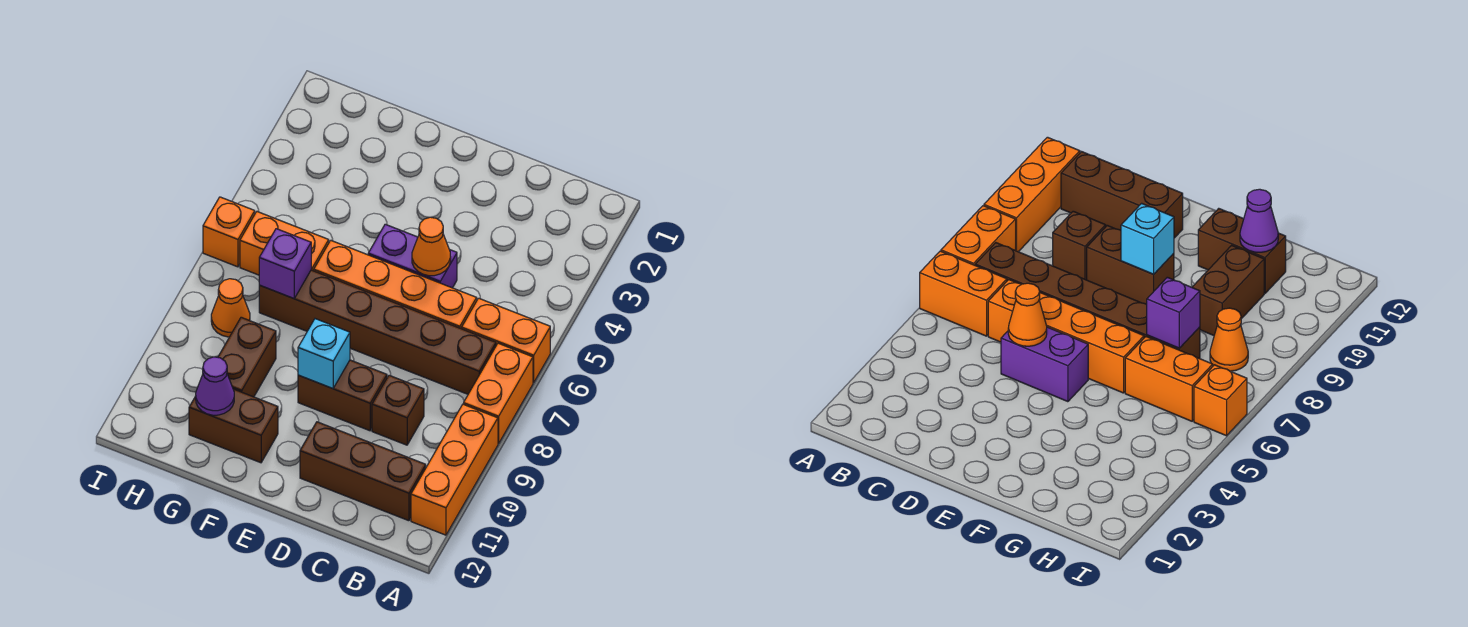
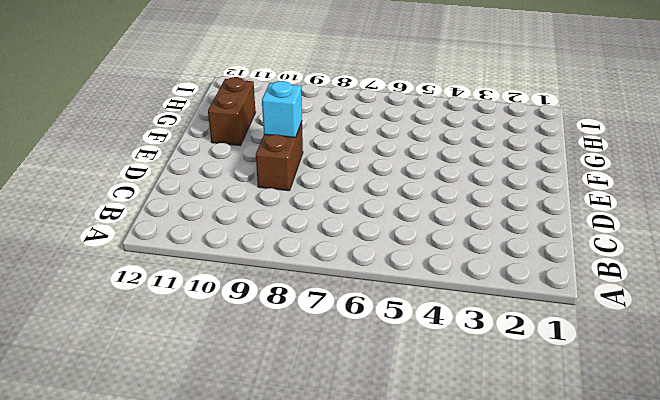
none -> orange 1x2 brick [462,298,550,383]
none -> orange 1x2 brick [464,343,533,444]
none -> orange 1x3 brick [411,404,498,535]

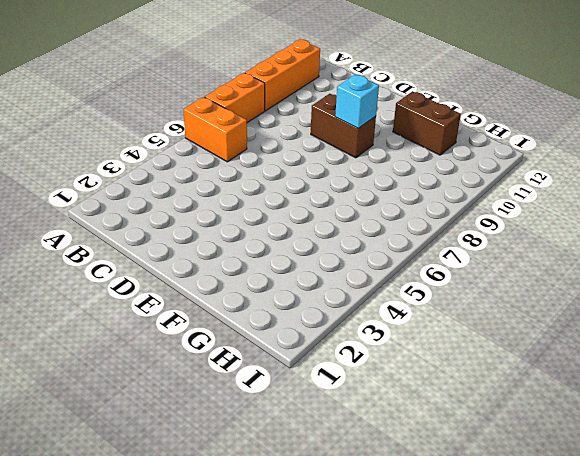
none -> brown 1x6 brick [259,270,496,394]
none -> brown 1x3 brick [300,422,426,521]
none -> orange 1x4 brick [314,240,477,329]

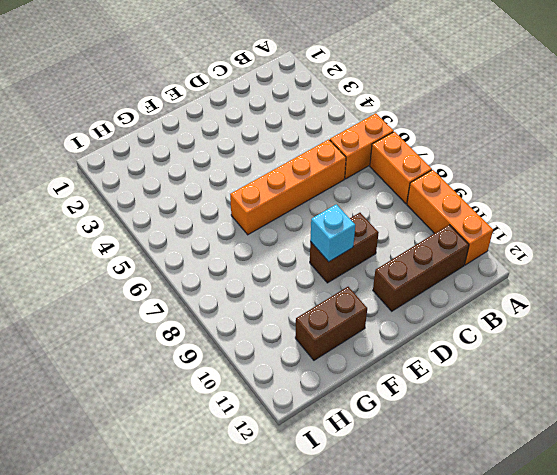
none -> brown 1x6 brick [259,270,496,394]
none -> brown 1x1 brick [372,375,424,445]
none -> purple 1x2 brick [368,224,457,288]

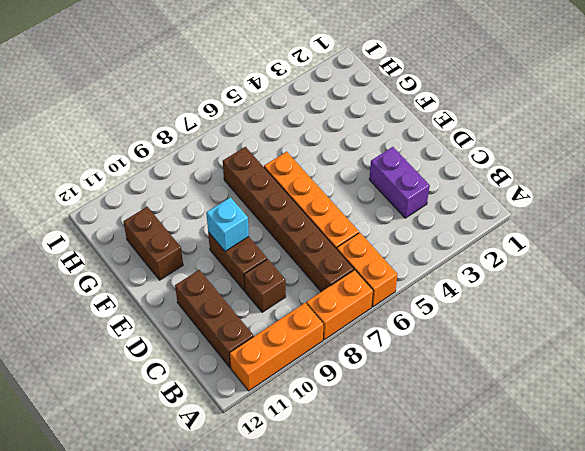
purple 1x2 brick [369,147,430,218] -> purple 1x2 brick moved to [368,224,457,288]
none -> orange 1x2 brick [240,212,329,275]
none -> brown 1x2 brick [218,317,276,397]
none -> orange 1x1 cone [211,279,250,337]

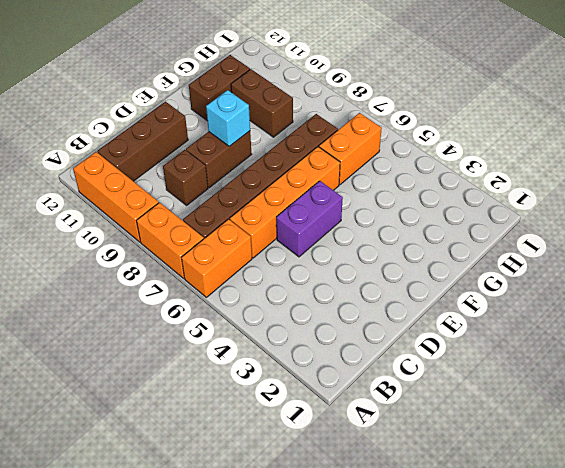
none -> orange 1x1 cone [211,279,250,337]
none -> orange 1x1 brick [203,197,255,267]
none -> orange 1x1 cone [412,217,451,276]

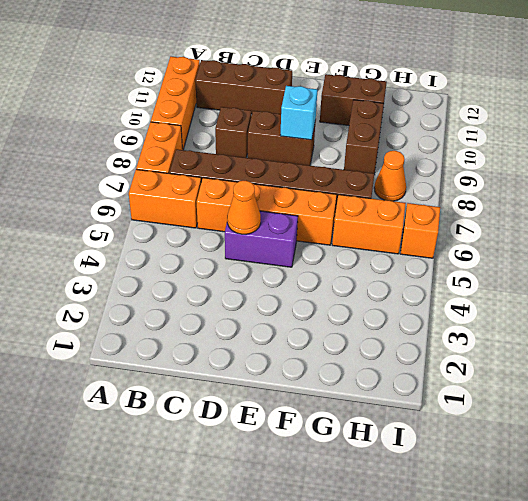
none -> purple 1x1 brick [259,229,311,299]
none -> purple 1x1 cone [196,357,234,415]

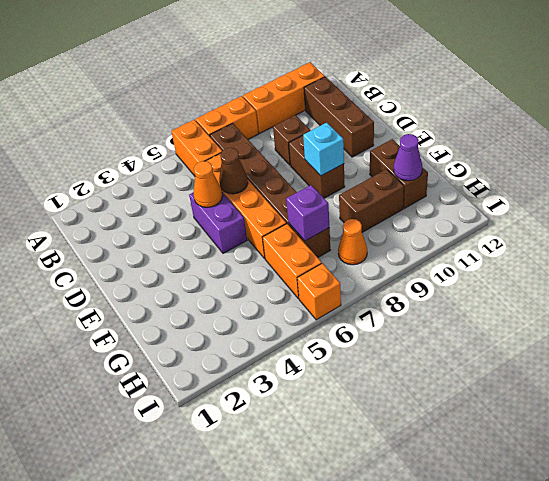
brown 1x1 cone [219,148,248,194] -> none

